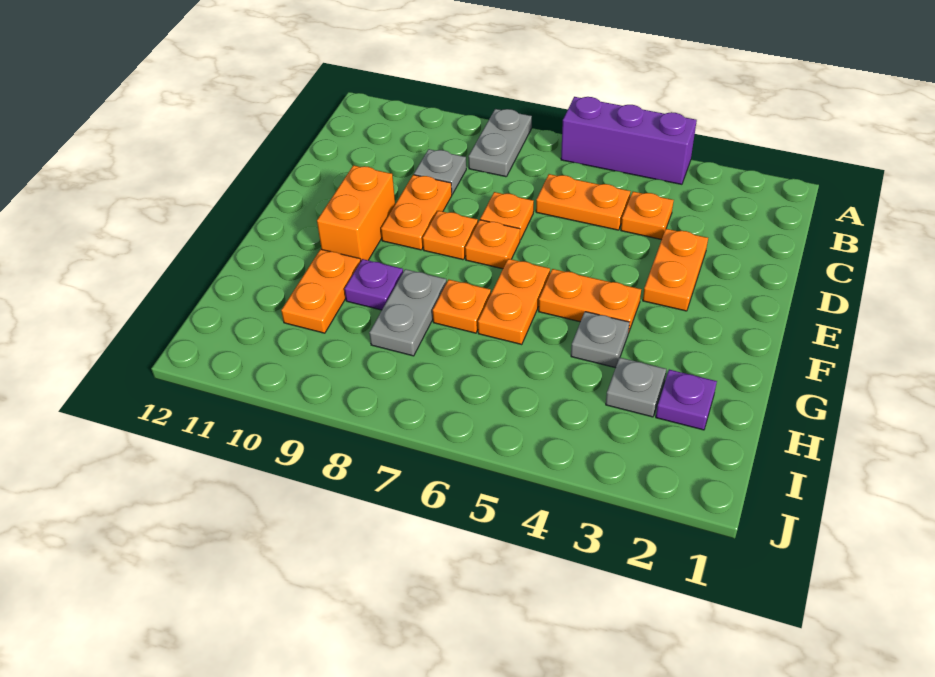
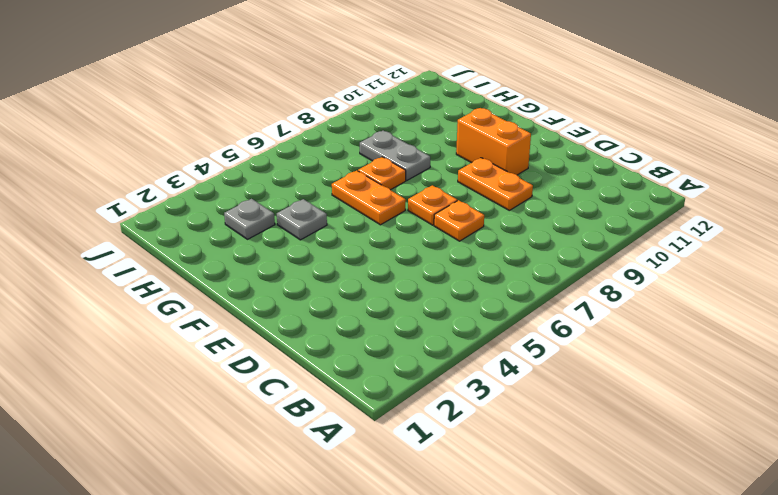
none -> purple 1x3 brick [561,97,697,184]
none -> grey 1x2 plate [468,109,532,177]
none -> orange 1x1 plate [621,192,674,240]

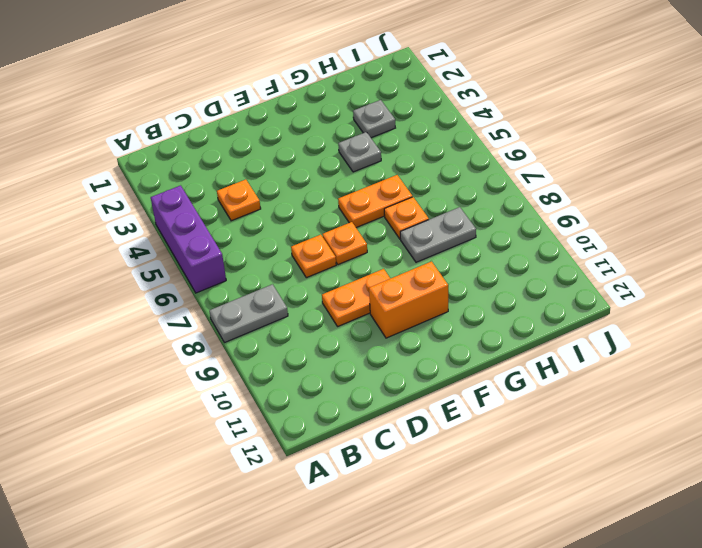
none -> orange 1x2 plate [536,174,630,230]
none -> grey 1x1 plate [414,149,466,194]
none -> orange 1x2 plate [643,229,708,311]

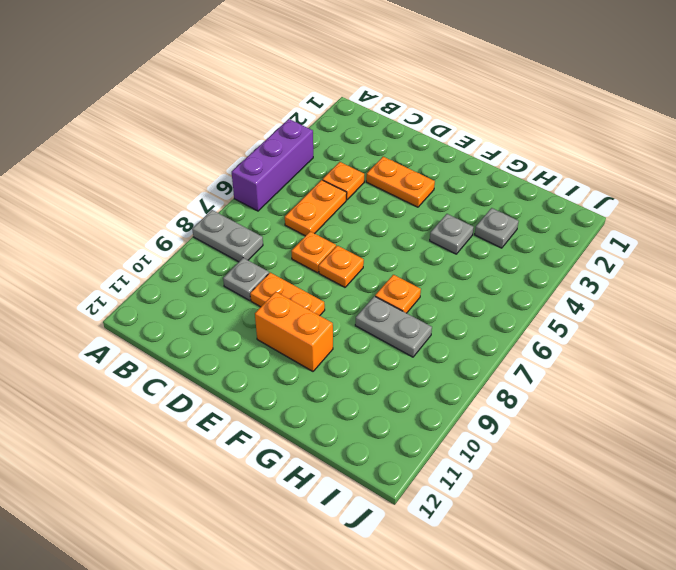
none -> orange 1x1 plate [423,211,478,260]
none -> orange 1x2 plate [539,269,641,333]
none -> orange 1x2 plate [478,259,550,345]

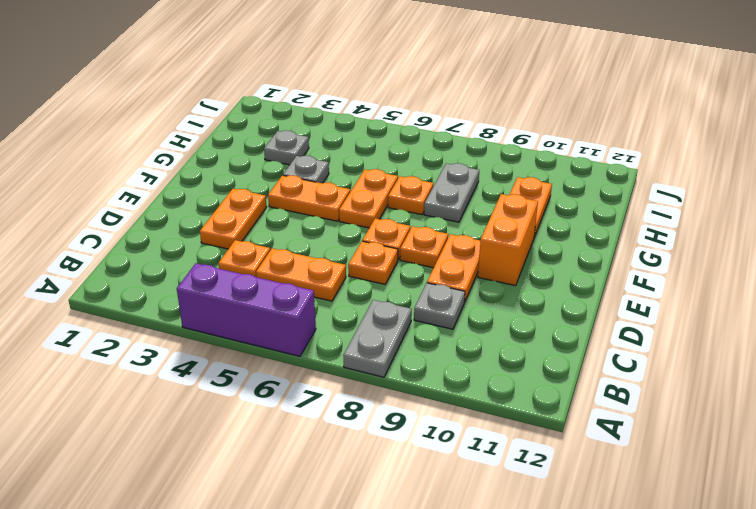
none -> purple 1x1 plate [345,259,403,310]
none -> purple 1x1 plate [656,370,717,430]

